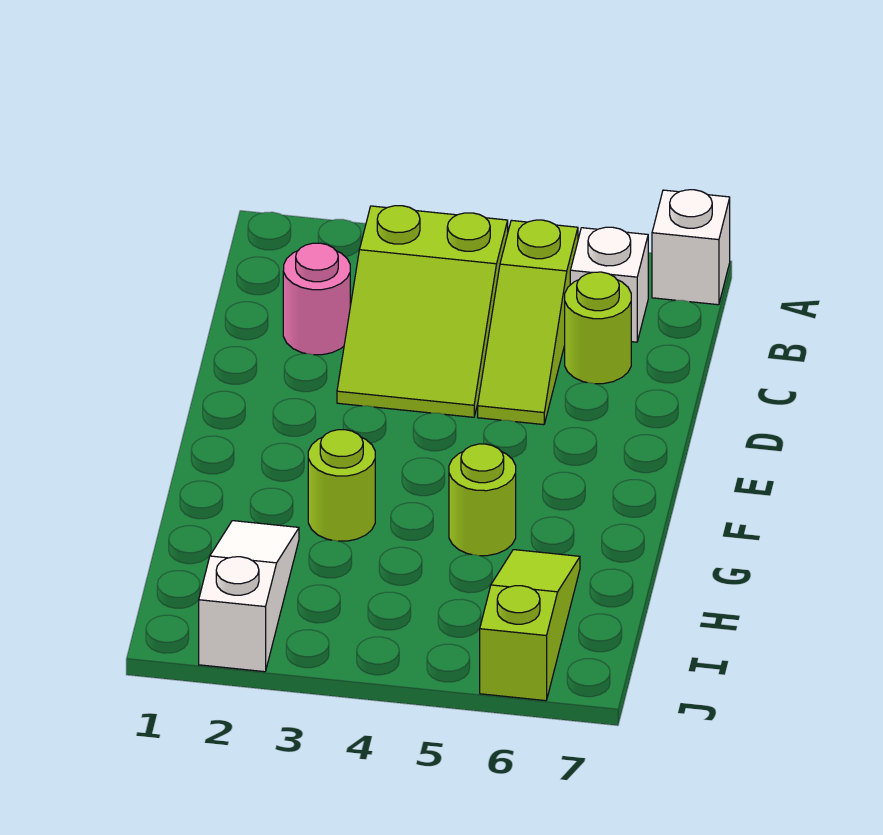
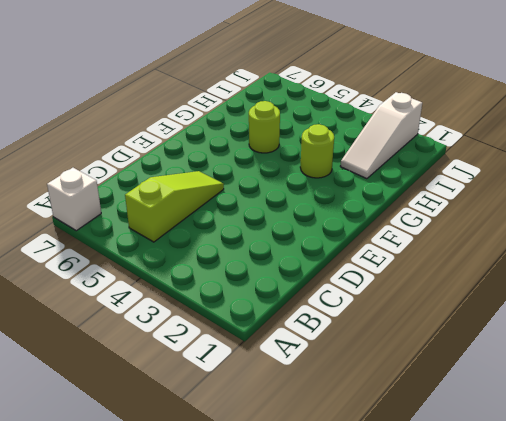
none -> lime 2x3 slope [337,206,508,417]
none -> white 1x1 brick [570,227,648,342]

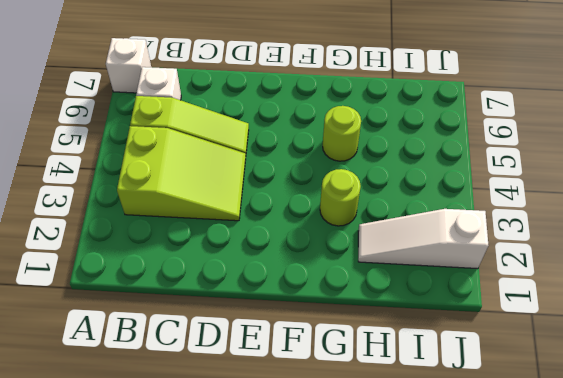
none -> pink 1x1 round brick [283,243,350,355]
none -> lime 1x1 round brick [565,272,631,384]

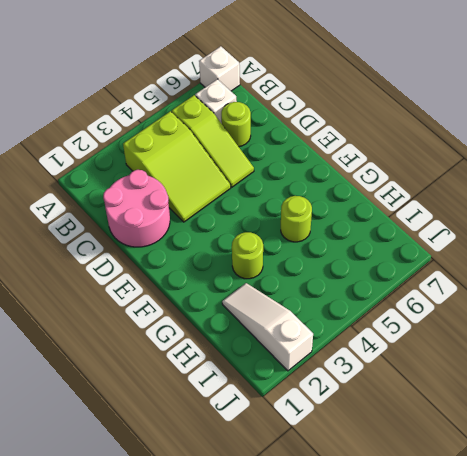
pink 2x2 round brick [103,170,170,247] -> pink 1x1 round brick [283,243,350,355]
none -> lime 1x3 slope [480,550,580,701]

